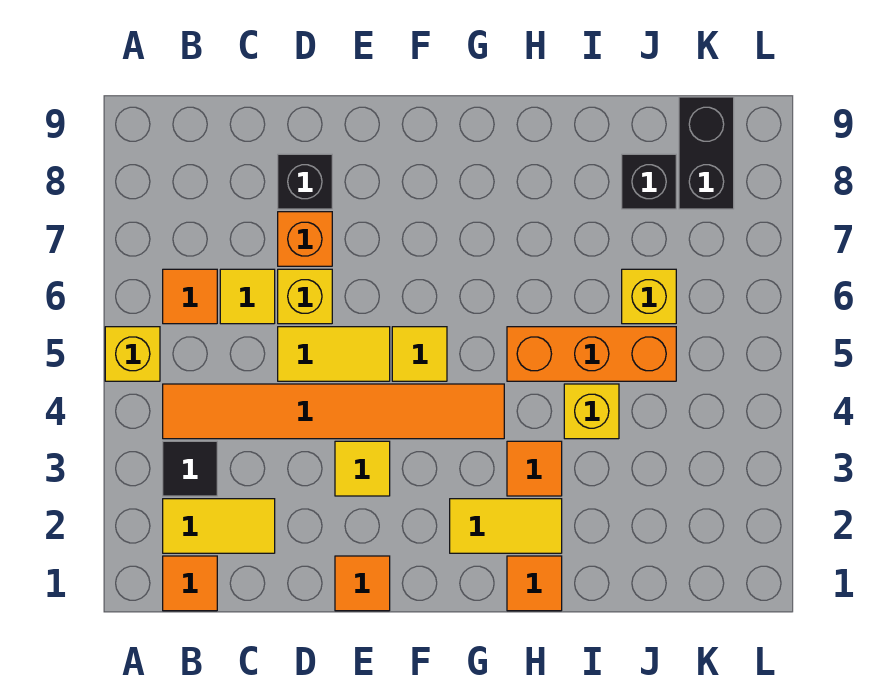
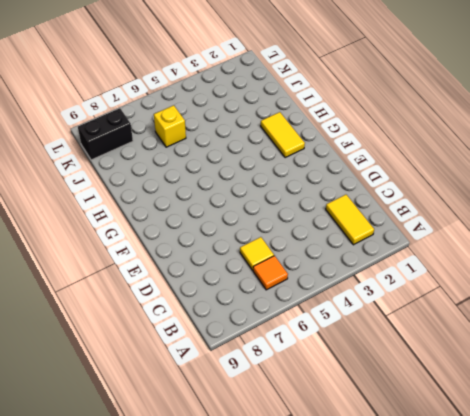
none -> yellow 1x1 brick [105,327,160,381]
none -> orange 1x1 tile [163,556,217,611]
none -> black 1x1 tile [163,441,217,496]

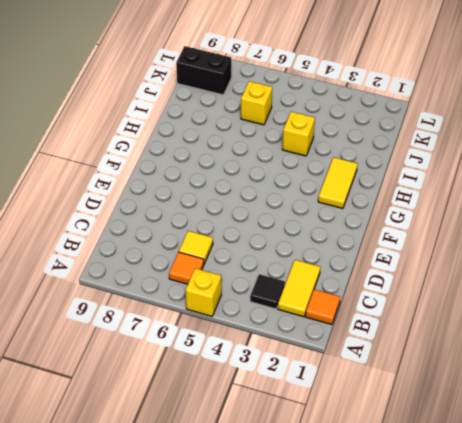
none -> orange 1x6 tile [163,384,504,439]
none -> yellow 1x2 tile [278,327,390,381]
none -> yellow 1x1 brick [278,269,332,324]

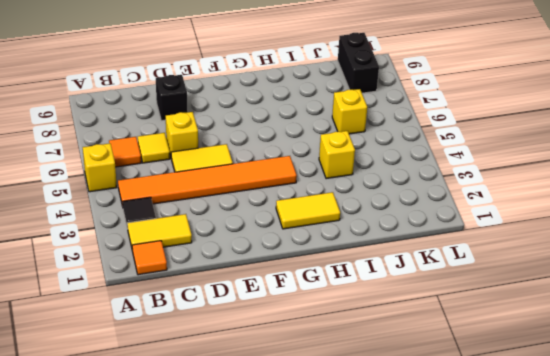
none -> orange 1x1 brick [278,212,332,266]
none -> orange 1x1 tile [335,556,390,611]
none -> yellow 1x1 tile [335,441,390,496]

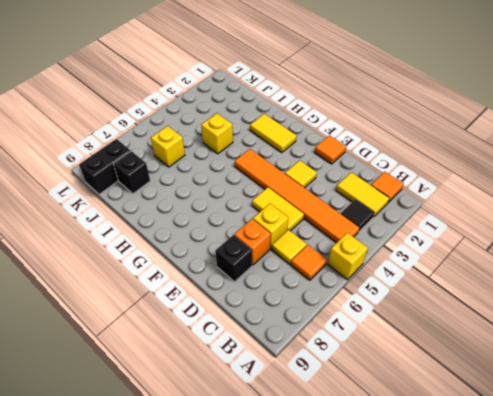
none -> yellow 1x1 tile [392,327,447,381]
none -> orange 1x1 tile [507,556,562,611]
none -> orange 1x1 tile [507,441,562,496]

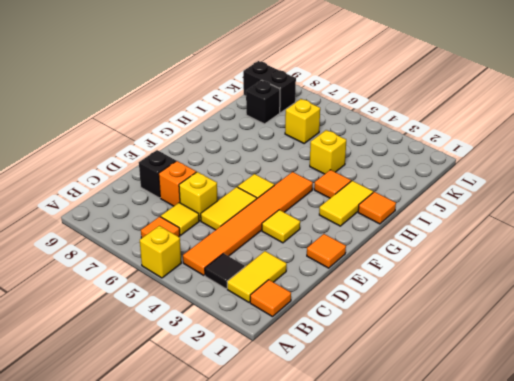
none -> orange 1x3 brick [507,327,676,381]

